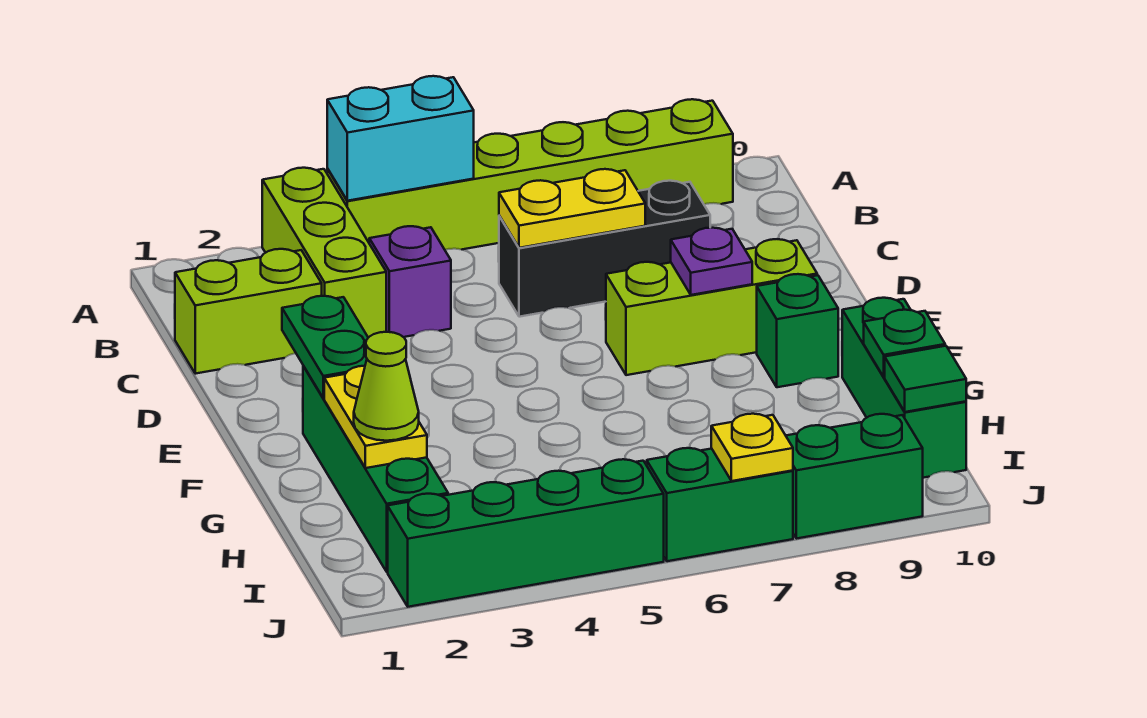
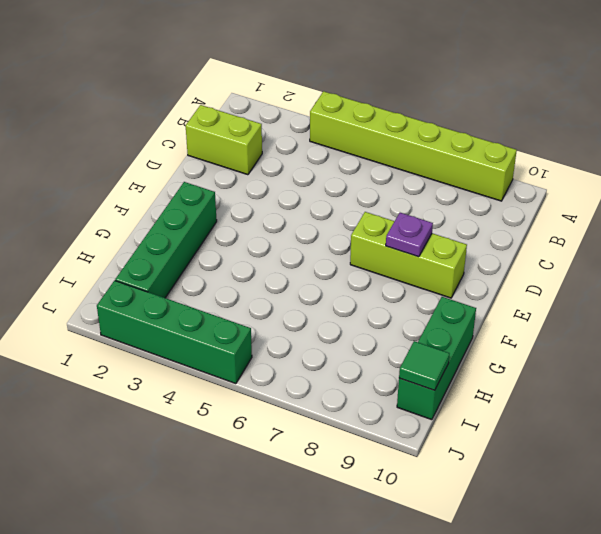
none -> lime 1x3 brick [262,168,386,337]
none -> purple 1x1 brick [369,226,451,337]
none -> black 1x3 brick [499,181,710,317]

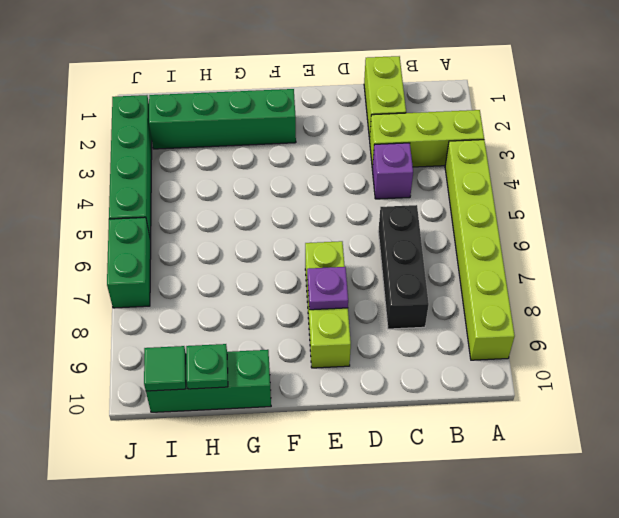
none -> green 1x1 brick [757,274,838,387]
none -> green 1x2 brick [786,414,923,539]
none -> cyan 1x2 brick [327,76,474,201]

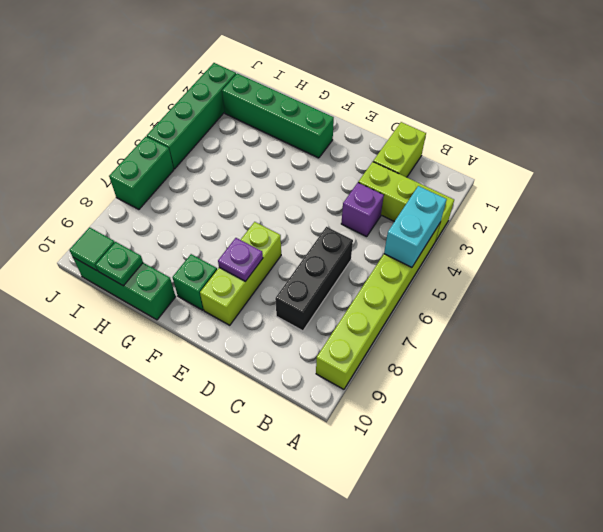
none -> green 1x2 brick [786,414,923,539]
none -> yellow 1x2 plate [499,169,645,248]
none -> green 1x2 plate [282,296,368,398]

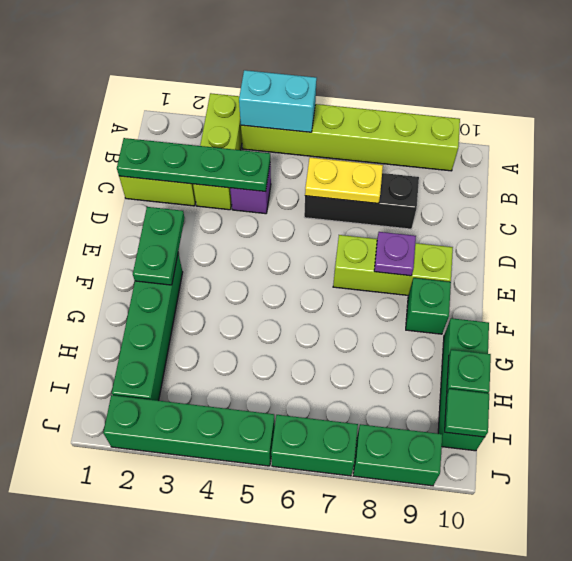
green 1x4 plate [117,138,270,192] -> none
none -> yellow 1x2 plate [324,366,427,468]
none -> yellow 1x1 plate [711,414,793,481]
none -> lime 1x1 cone [354,332,419,441]

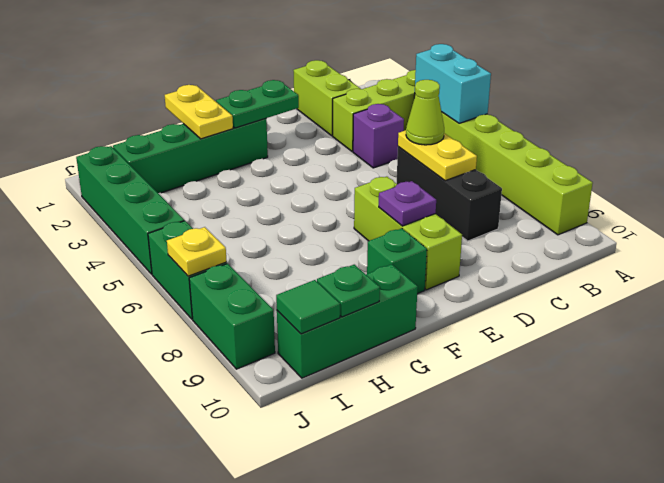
lime 1x1 cone [406,80,444,145] -> lime 1x1 cone moved to [354,332,419,441]
yellow 1x2 plate [165,85,233,139] -> yellow 1x2 plate turned to [324,366,427,468]

